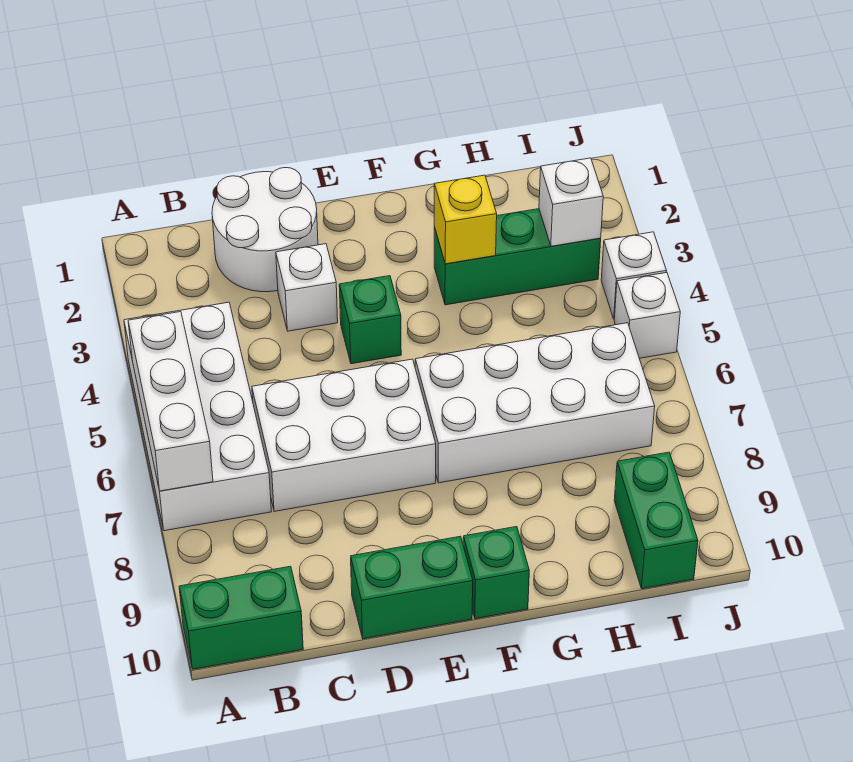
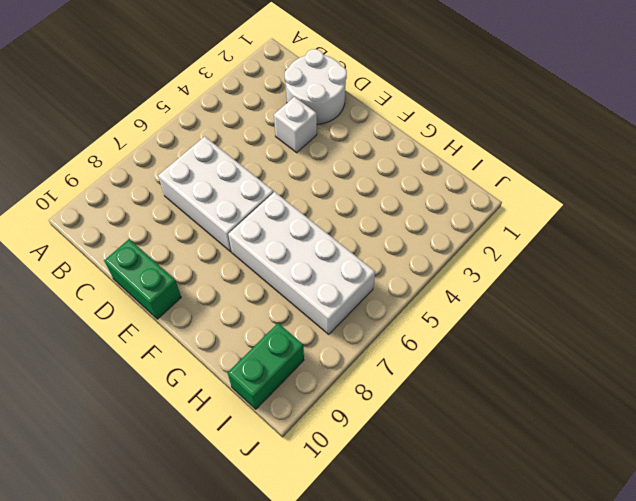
none -> white 2x4 brick [124,302,271,531]
none -> green 1x2 brick [179,566,303,669]
none -> green 1x1 brick [339,276,401,364]

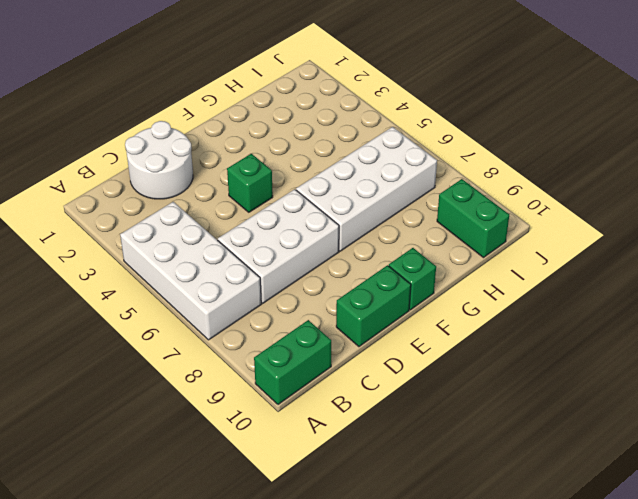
none -> white 1x1 brick [276,244,338,331]
none -> green 1x3 brick [434,209,601,305]
none -> white 1x1 brick [601,232,666,319]

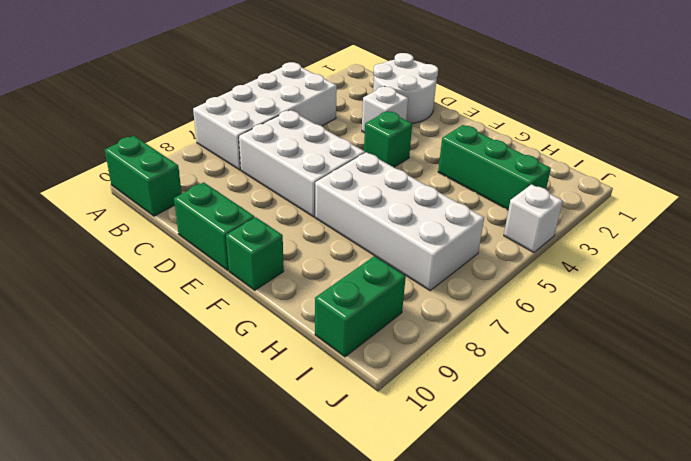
none -> white 1x1 brick [614,272,680,358]
none -> white 1x3 brick [128,312,213,491]
none -> yellow 1x1 brick [434,175,497,264]

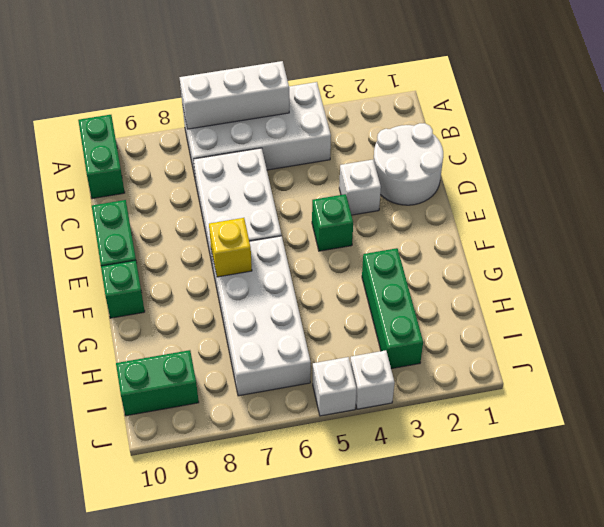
yellow 1x1 brick [209,218,252,277] -> yellow 1x1 brick moved to [434,175,497,264]
none -> white 1x1 brick [539,158,603,246]

